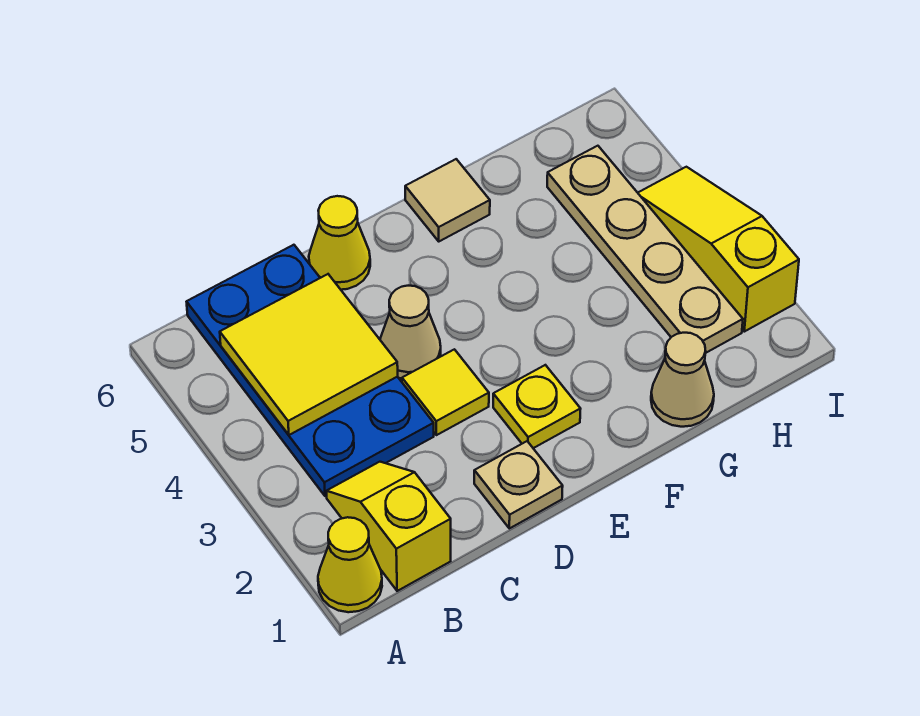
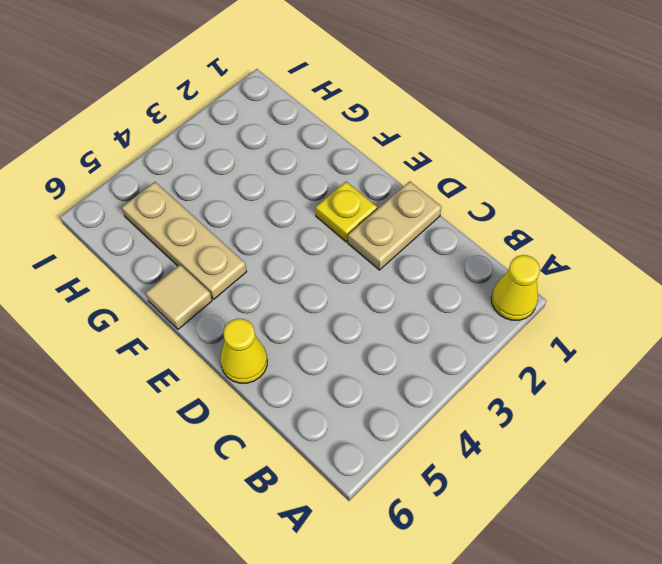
tan 1x2 plate [348,181,442,270] -> tan 1x1 plate [474,441,563,528]
tan 1x3 plate [122,182,247,299] -> tan 1x4 plate [547,146,743,353]
none -> yellow 1x2 slope [326,462,451,591]
none -> blue 2x4 plate [187,245,434,496]
none -> yellow 1x1 tile [402,349,489,435]

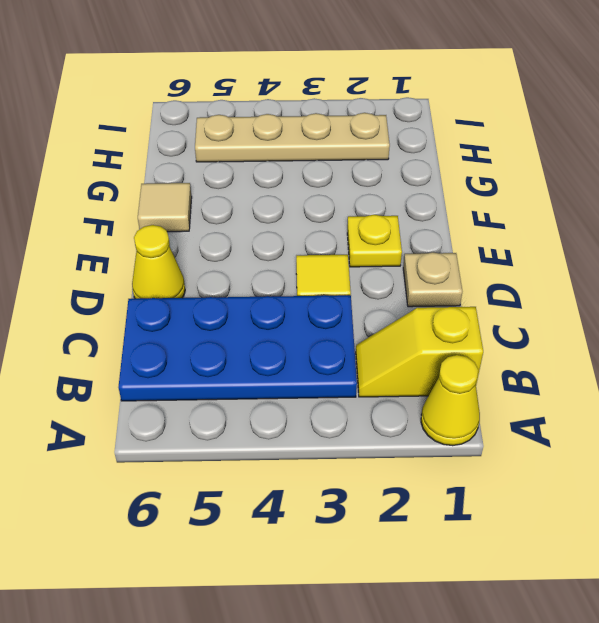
none -> tan 1x1 cone [380,286,441,378]
none -> tan 1x1 cone [651,333,714,427]
none -> yellow 1x3 slope [638,167,799,332]

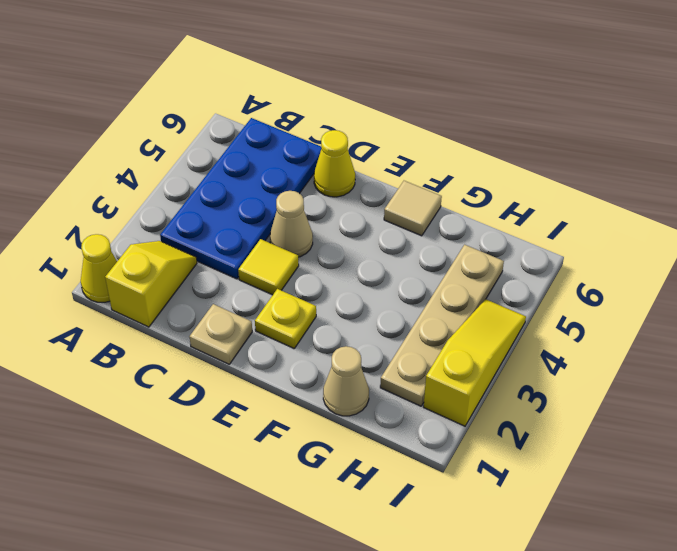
none -> yellow 2x2 tile [220,274,398,435]

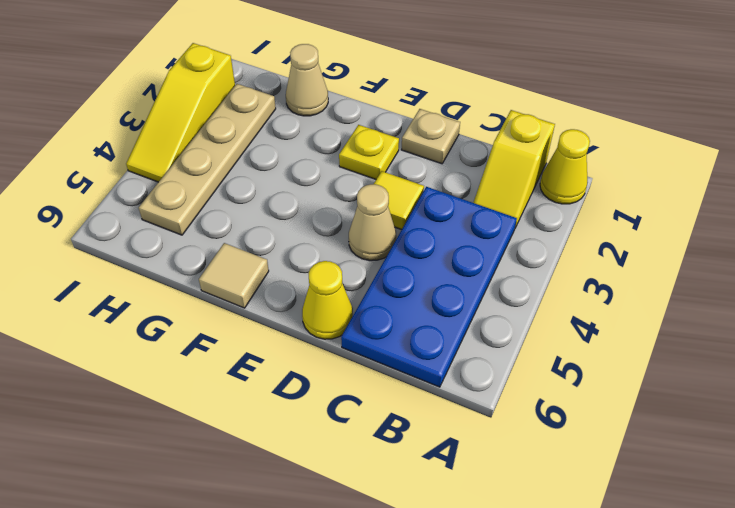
none -> yellow 2x2 tile [220,274,398,435]

